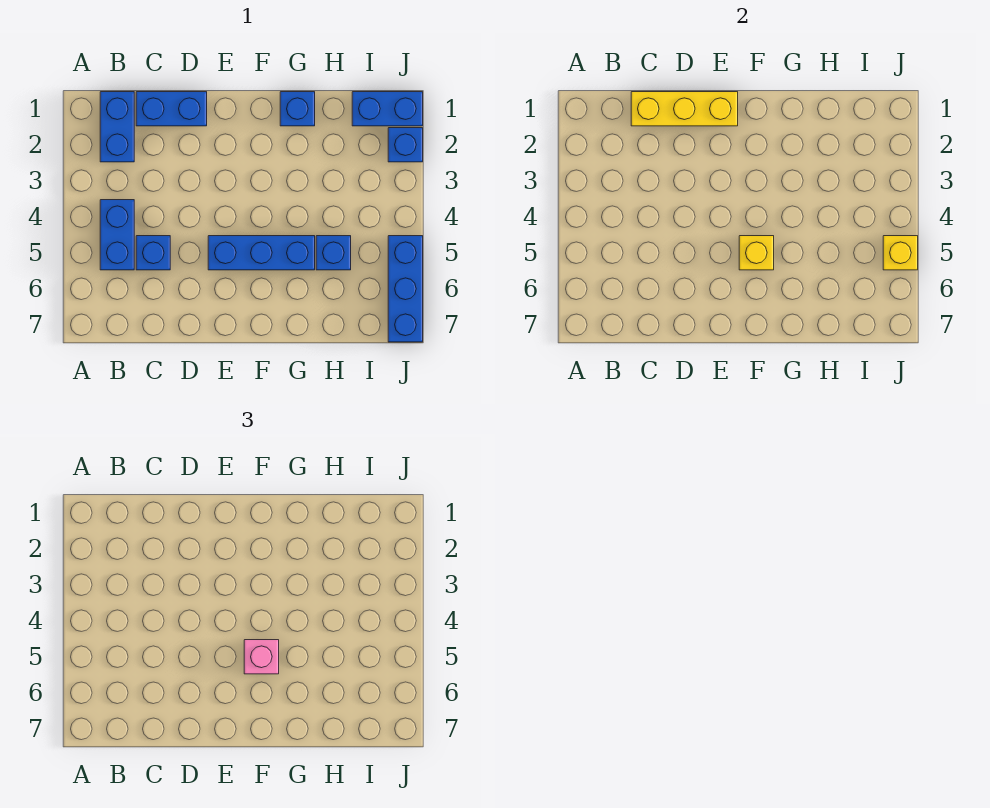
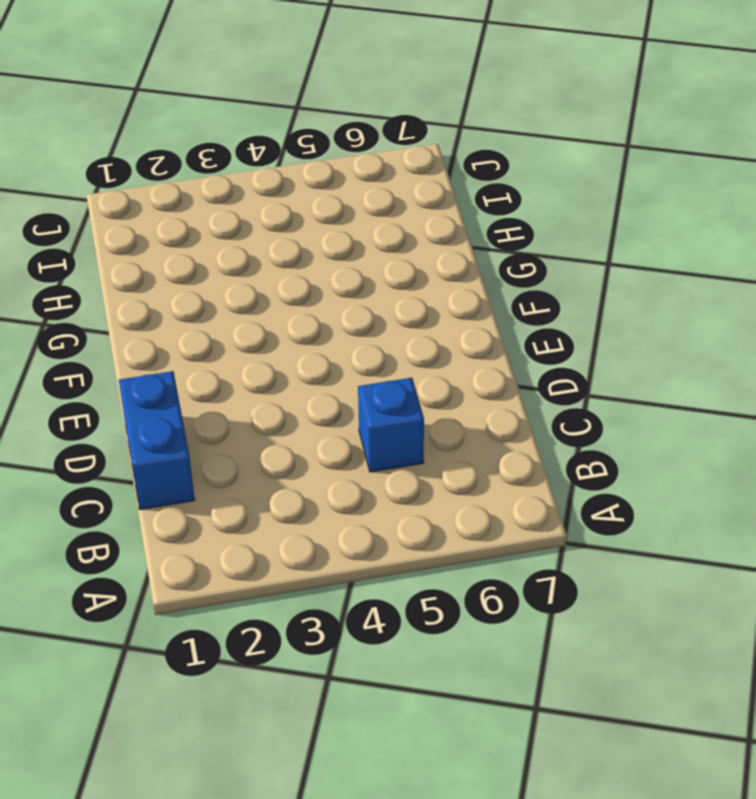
none -> blue 1x2 brick [100,92,134,162]
none -> blue 1x2 brick [100,200,134,270]
none -> blue 1x3 brick [208,236,315,270]

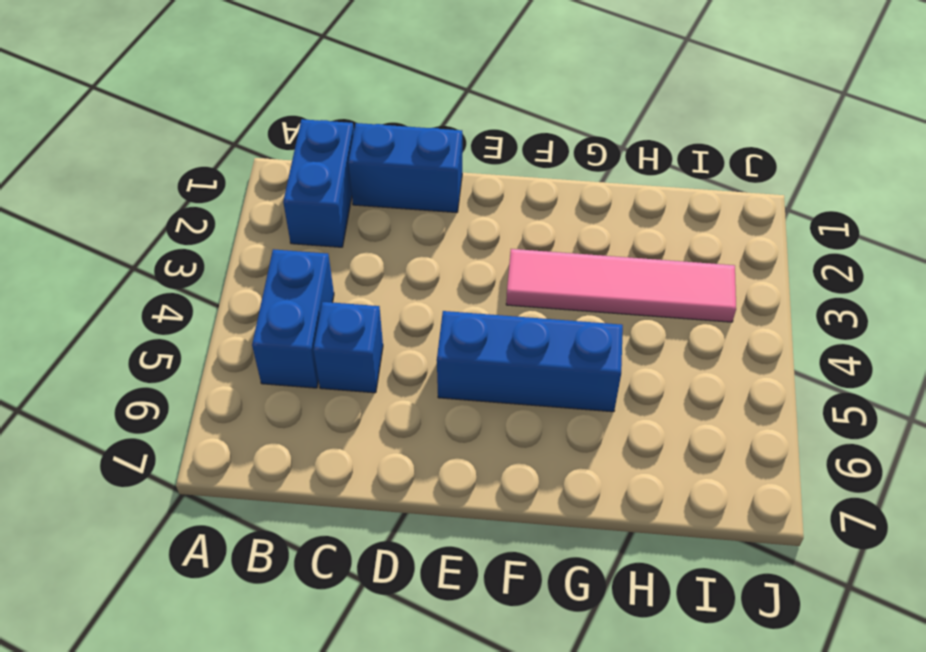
pink 1x4 tile [506,249,736,322] -> none
none -> blue 1x1 brick [280,92,315,126]
none -> blue 1x1 brick [316,236,351,270]
none -> blue 1x2 brick [352,92,423,126]

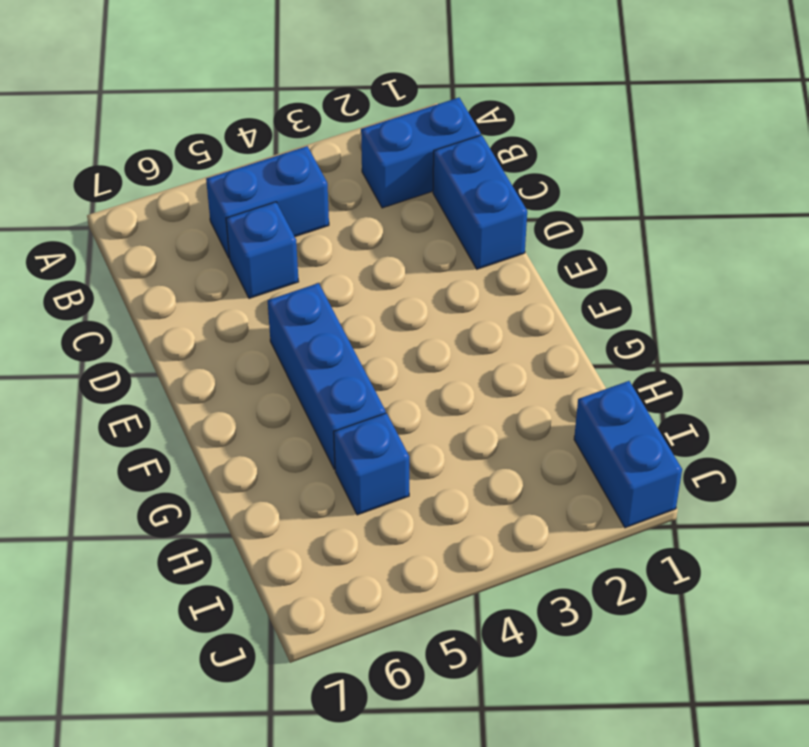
none -> blue 1x1 brick [280,92,315,126]
none -> blue 1x1 brick [388,128,423,162]
none -> blue 1x3 brick [388,236,423,342]

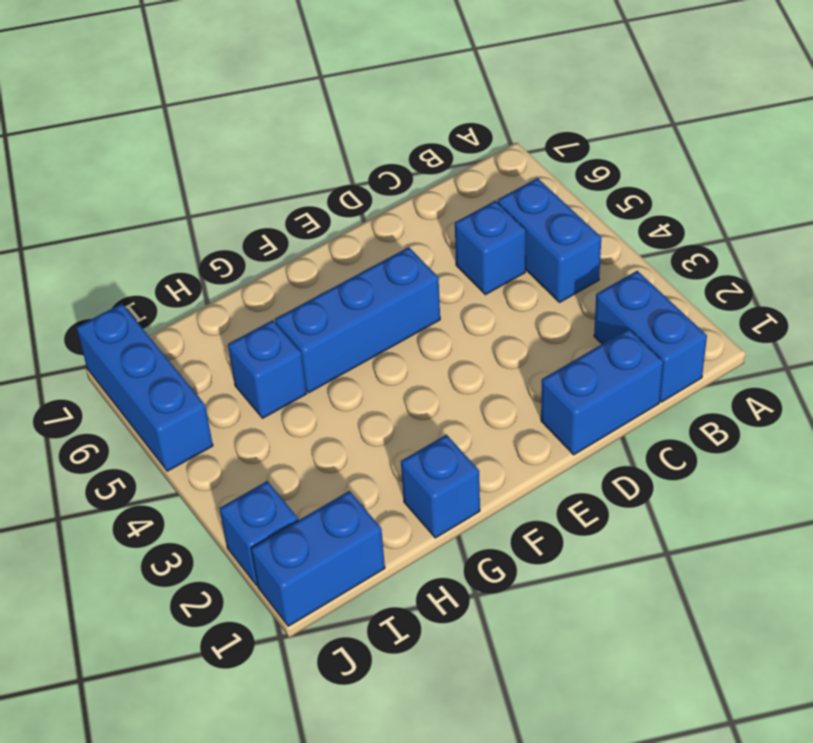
none -> yellow 1x3 brick [631,92,738,126]
none -> yellow 1x1 brick [739,236,774,270]
none -> yellow 1x1 brick [883,236,918,270]

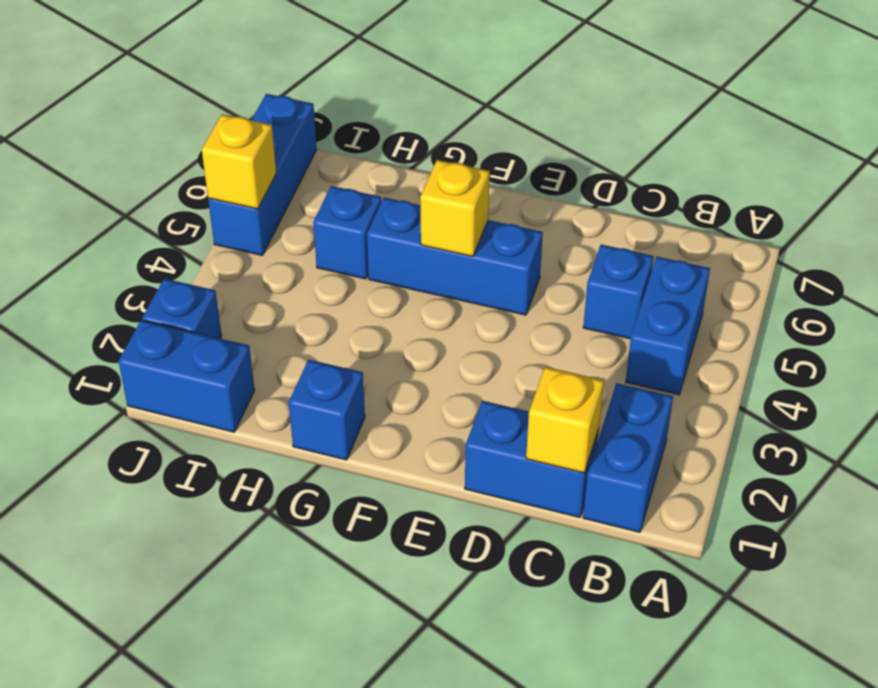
yellow 1x1 brick [526,367,604,473] -> yellow 1x3 brick [631,92,738,126]
none -> pink 1x1 brick [244,640,279,674]

